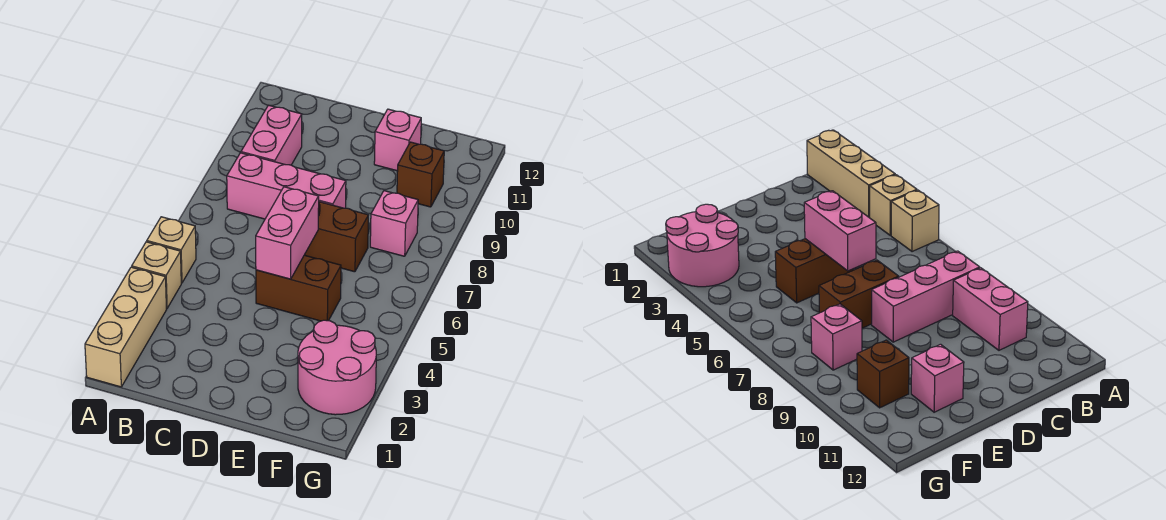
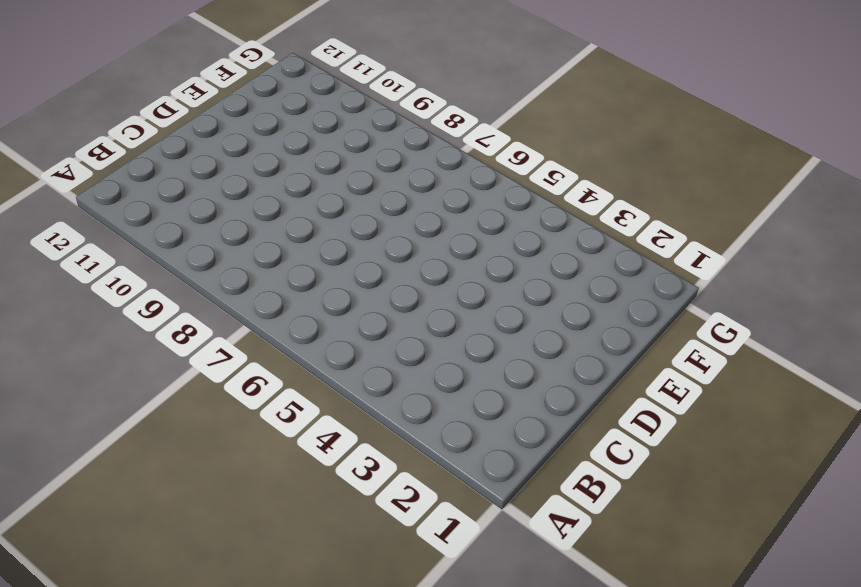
none -> tan 1x3 brick [85,267,167,387]
none -> tan 1x1 brick [132,242,181,308]
none -> tan 1x1 brick [147,217,196,283]

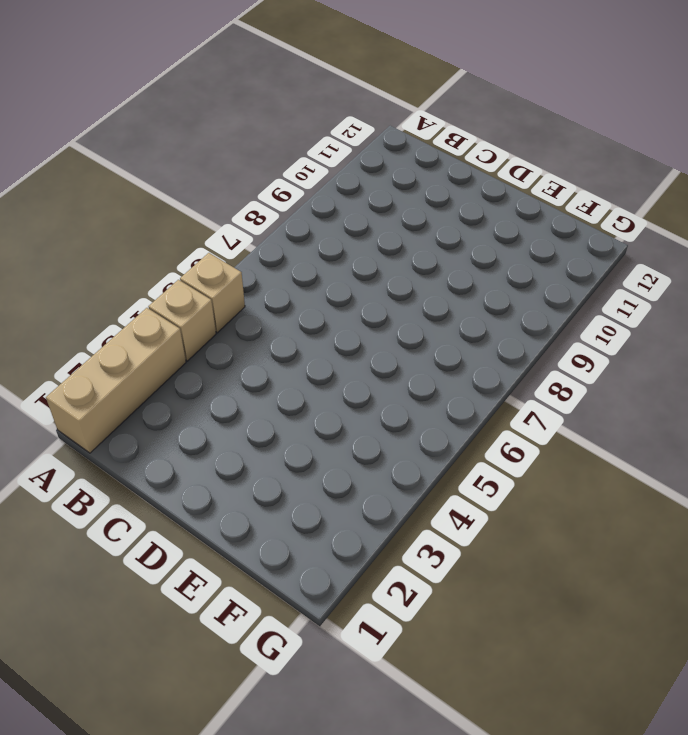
none -> pink 1x3 brick [227,153,346,219]
none -> pink 1x2 brick [241,105,302,165]
none -> brown 1x2 brick [256,255,341,321]

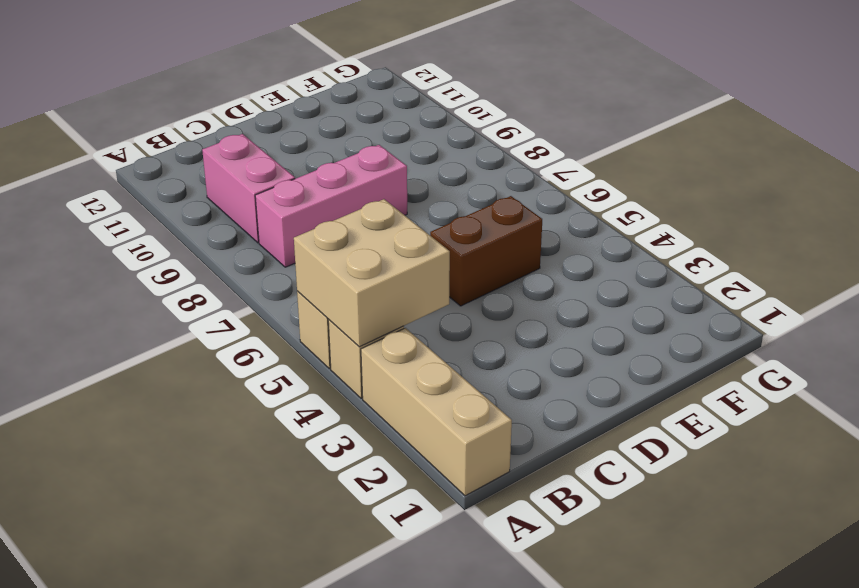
tan 2x2 brick [294,199,450,347] -> none
none -> brown 1x2 brick [305,202,368,272]
none -> pink 1x1 brick [374,109,421,171]
none -> pink 2x2 round brick [298,320,376,415]

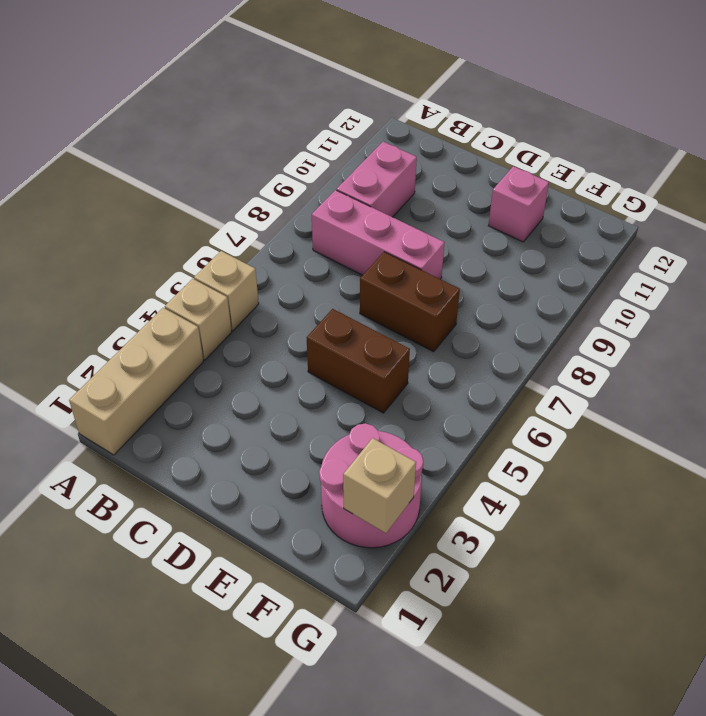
tan 1x1 brick [343,438,416,533] -> none
none -> pink 1x1 brick [370,191,418,256]
none -> brown 1x1 brick [397,142,444,207]
none -> pink 1x2 brick [256,187,319,279]

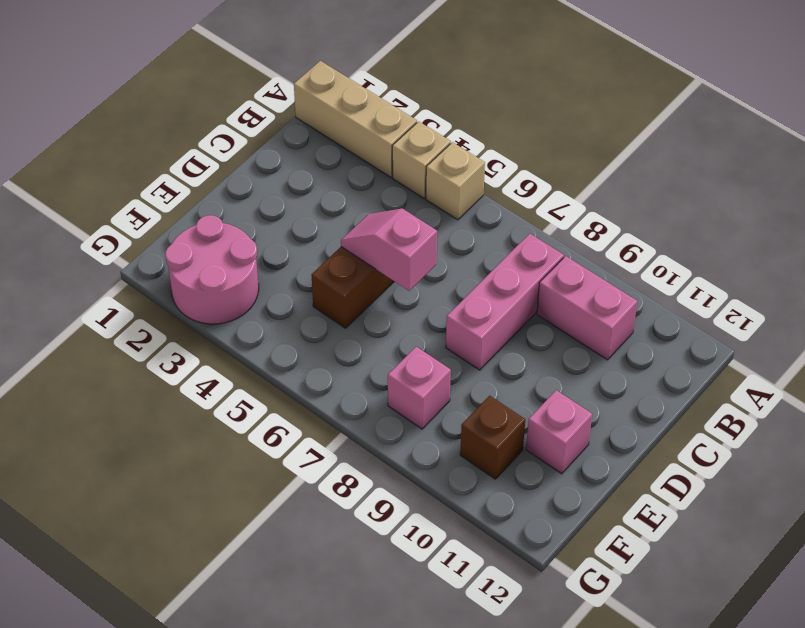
pink 1x2 slope [341,209,437,291] -> pink 1x2 brick [256,187,319,279]
none -> brown 1x2 brick [305,202,368,272]

